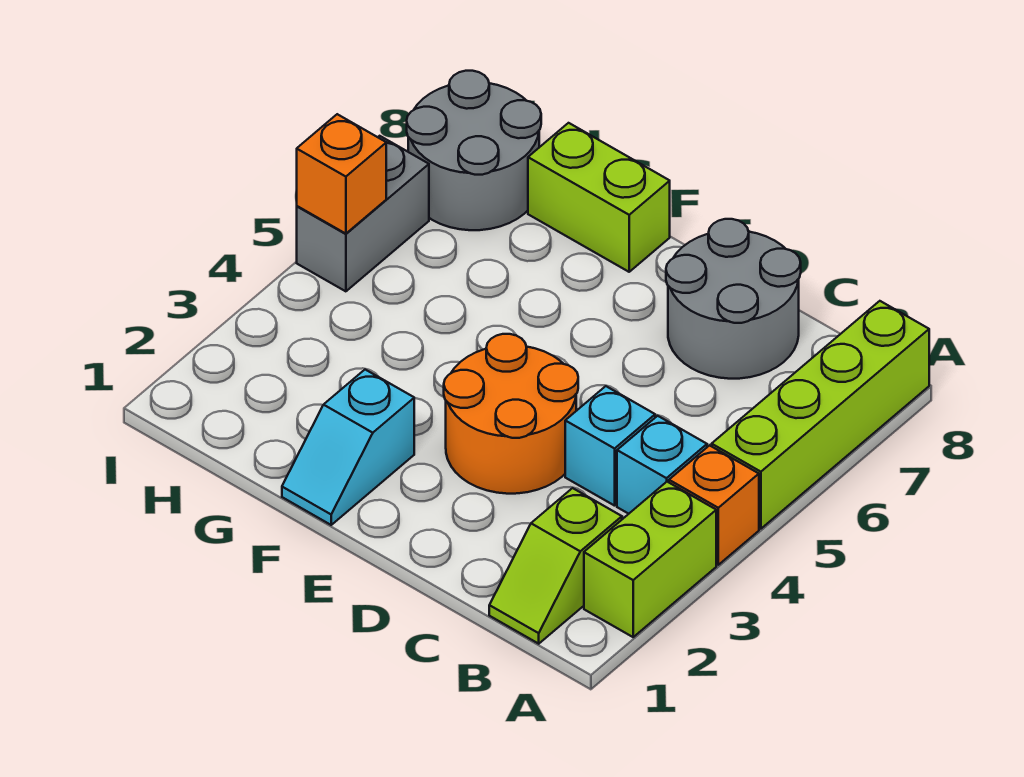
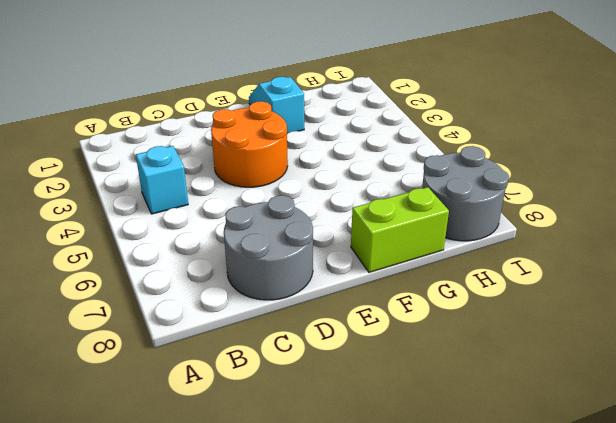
none -> lime 1x2 brick [584,482,716,637]
none -> orange 1x1 brick [669,445,759,565]
none -> lime 1x4 brick [712,301,929,529]

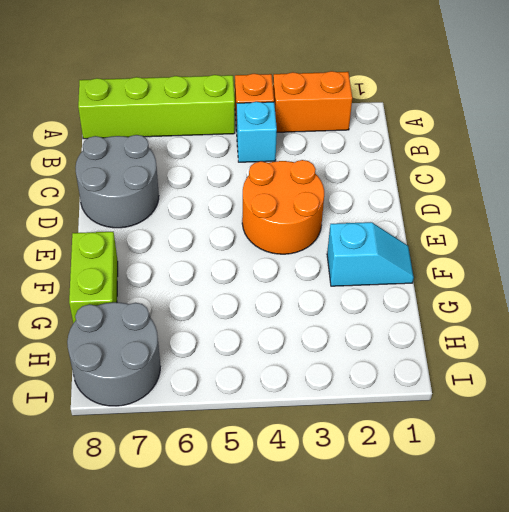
orange 1x2 brick [273,71,352,132] -> lime 1x2 brick [584,482,716,637]
none -> lime 1x2 slope [489,488,622,644]
none -> cyan 1x1 brick [565,386,655,506]
none -> grey 1x2 brick [297,136,429,291]

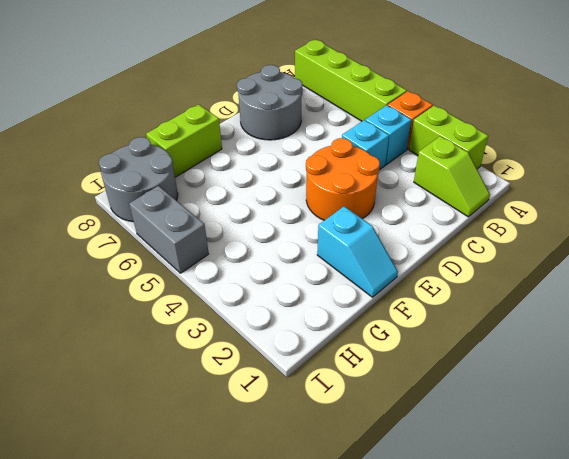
none -> orange 1x1 brick [297,114,386,234]

